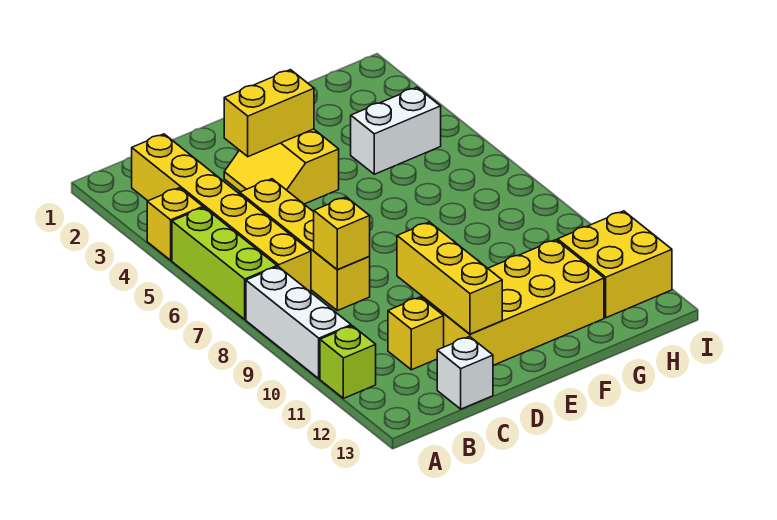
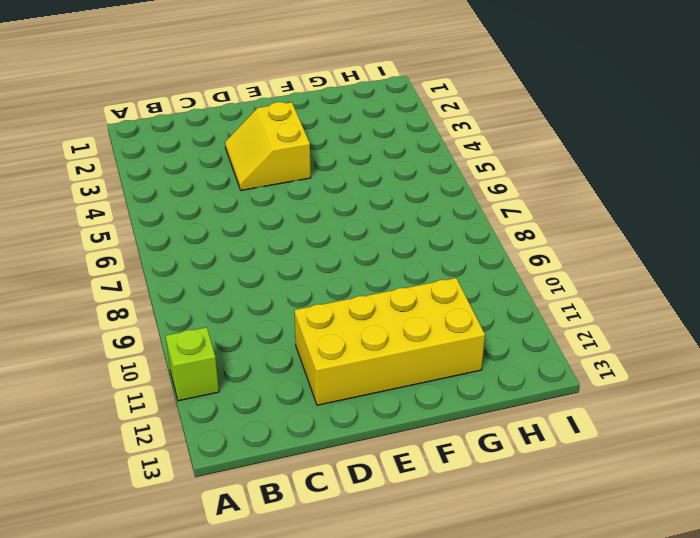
none -> yellow 1x1 brick [147,188,203,260]
none -> lime 1x3 brick [172,208,277,319]
none -> white 1x3 brick [246,267,351,379]

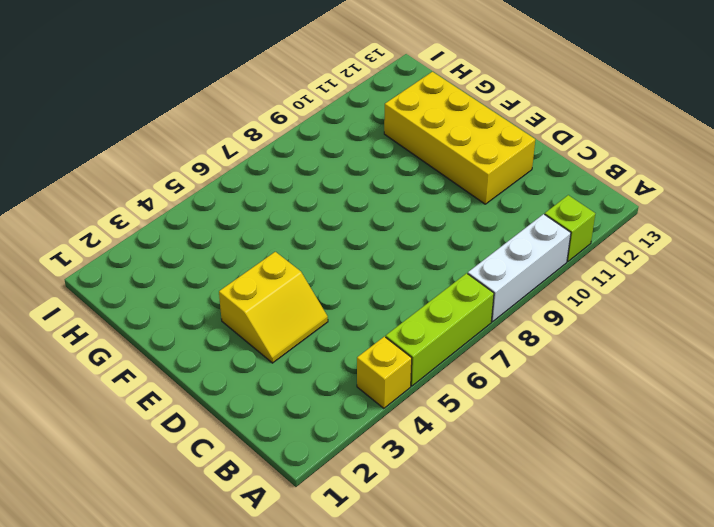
none -> yellow 1x6 brick [132,134,311,292]
none -> yellow 1x4 brick [240,179,370,311]
none -> yellow 1x1 brick [388,297,444,370]

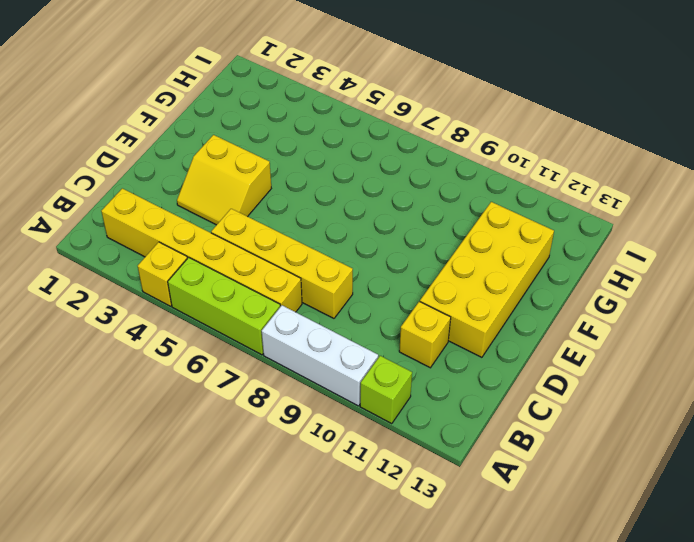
none -> white 1x1 brick [437,337,493,409]
none -> white 1x2 brick [351,87,441,174]
none -> yellow 2x2 brick [558,211,672,318]

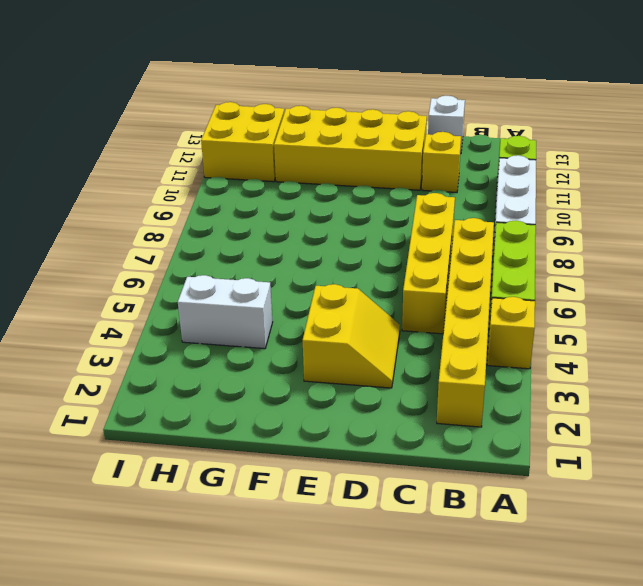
none -> yellow 1x1 brick [314,197,370,270]
none -> yellow 1x2 brick [224,70,314,157]
none -> yellow 1x3 brick [397,222,502,334]

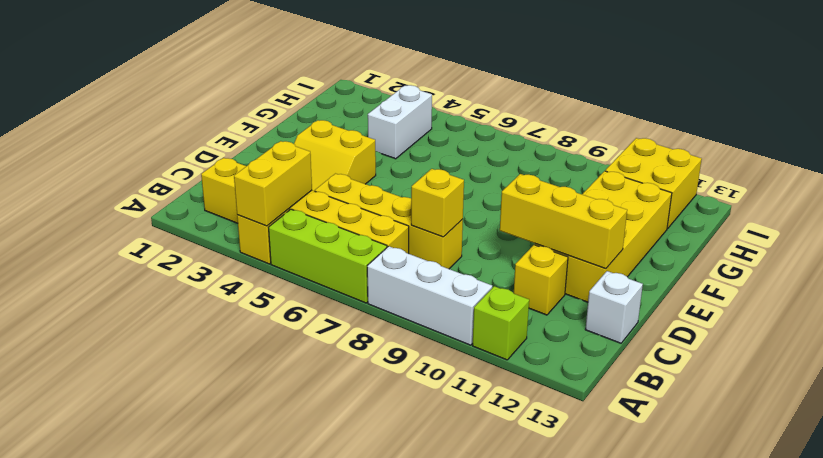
yellow 1x2 brick [234,141,312,226] -> yellow 1x2 brick moved to [224,70,314,157]

